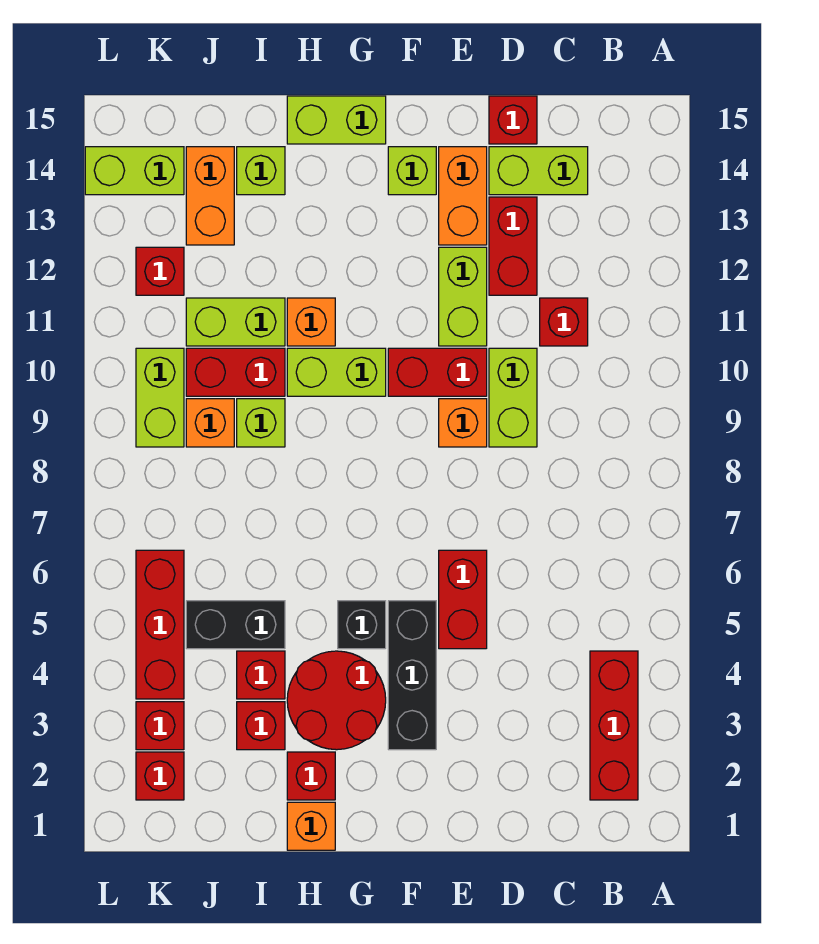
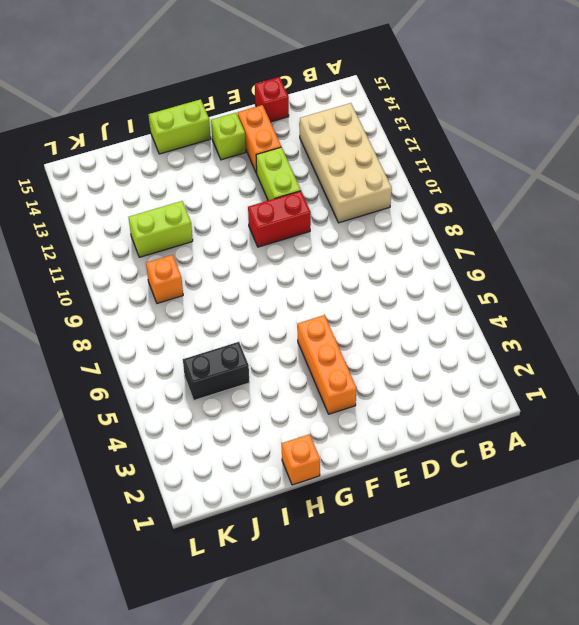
tan 2x4 brick [300,103,392,223] -> red 1x1 brick [540,298,588,346]
orange 1x3 brick [298,315,357,414] -> black 1x3 brick [388,601,436,750]
none -> red 1x3 brick [590,651,638,800]
none -> lime 1x2 brick [489,147,588,195]
none -> lime 1x2 brick [489,348,537,447]
none -> red 1x2 brick [489,197,537,295]

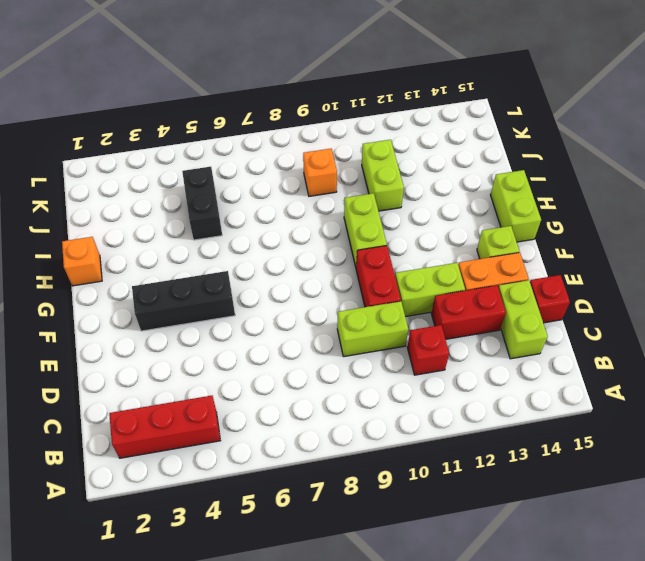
none -> red 1x2 brick [439,550,487,649]
none -> orange 1x1 brick [439,399,487,447]
none -> red 2x2 round brick [287,651,386,750]
none -> black 1x1 brick [338,601,386,649]

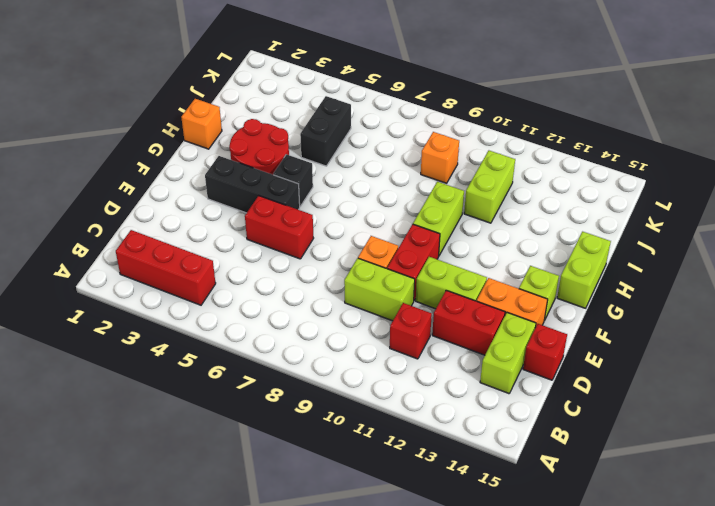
none -> red 1x1 brick [287,752,335,800]
none -> orange 1x1 brick [287,298,335,346]
none -> red 1x1 brick [237,702,285,750]
none -> red 1x1 brick [237,651,285,699]

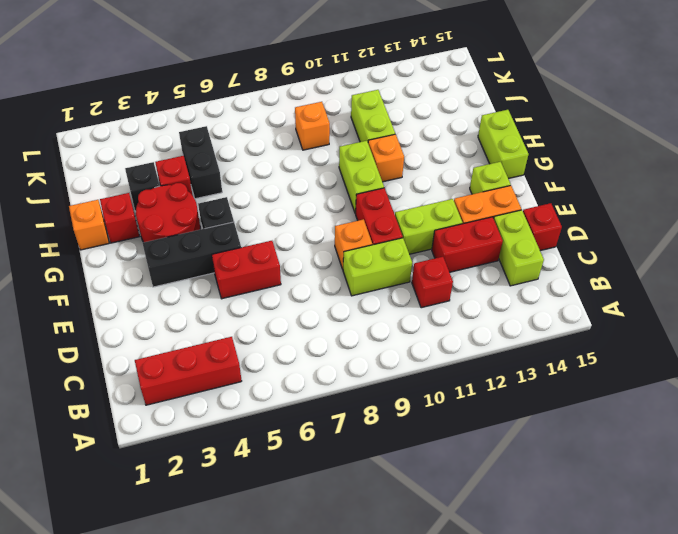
black 1x1 brick [125,162,160,212] -> red 1x1 brick [237,702,285,750]
none -> lime 1x1 brick [237,399,285,447]
none -> red 1x2 brick [186,348,285,396]
none -> lime 1x1 brick [237,147,285,195]
none -> orange 1x2 brick [186,147,234,245]

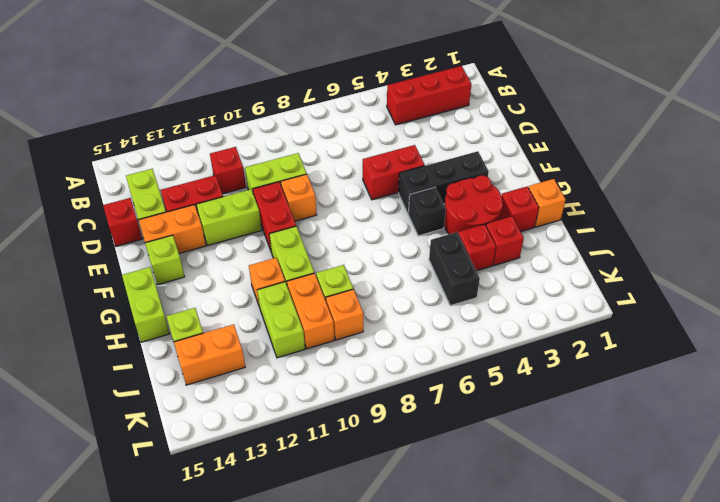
orange 1x2 brick [287,273,334,349] -> red 1x2 brick [186,348,285,396]
none -> red 1x1 brick [136,752,184,800]
none -> red 1x1 brick [136,702,184,750]
none -> red 1x3 brick [136,550,184,699]
none -> lime 1x2 brick [136,348,184,447]

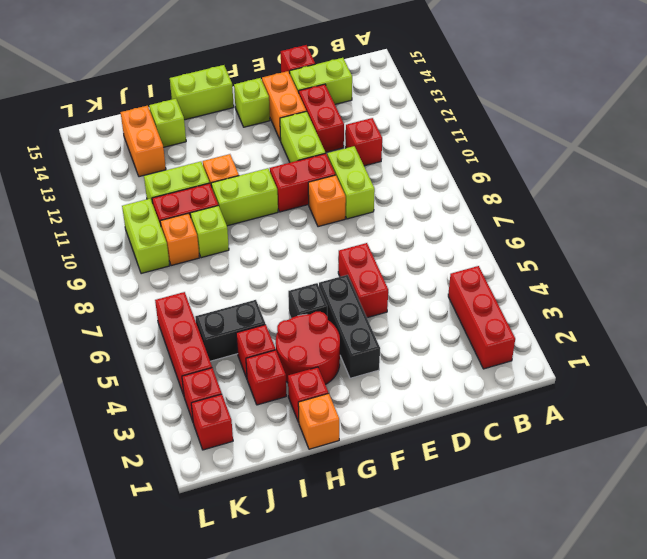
none -> red 1x1 brick [136,247,184,295]
none -> lime 1x2 brick [85,147,184,195]

